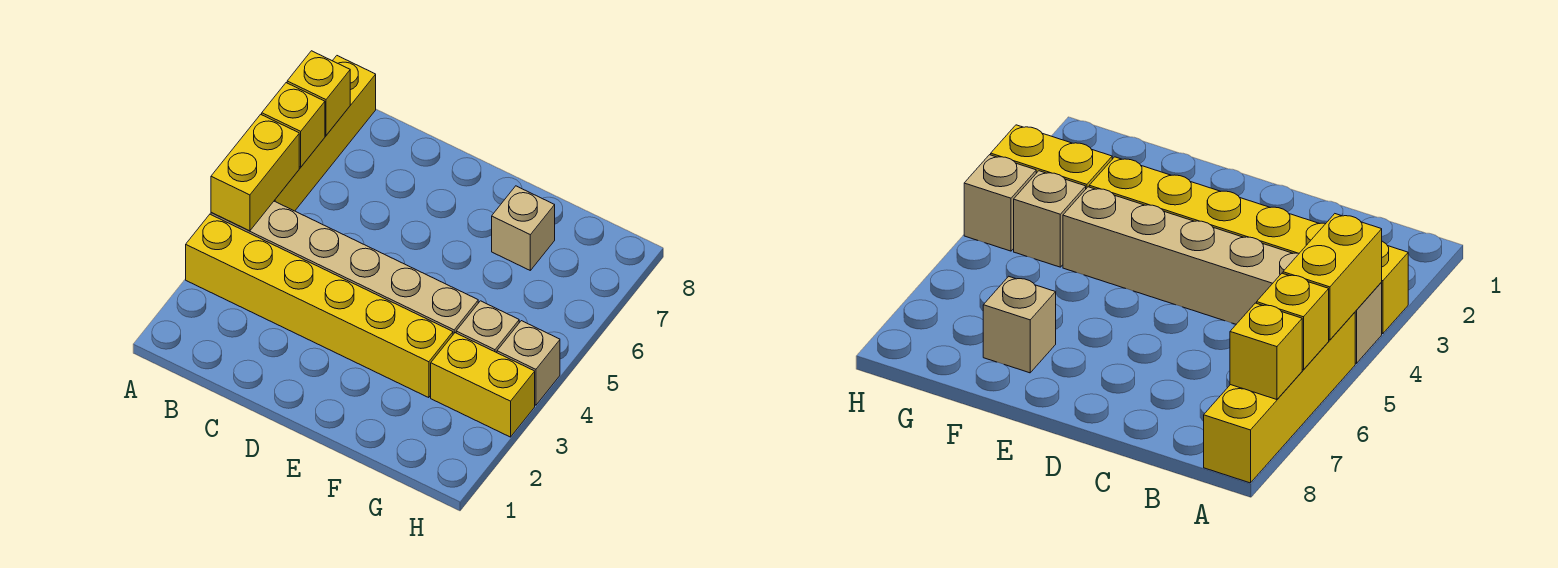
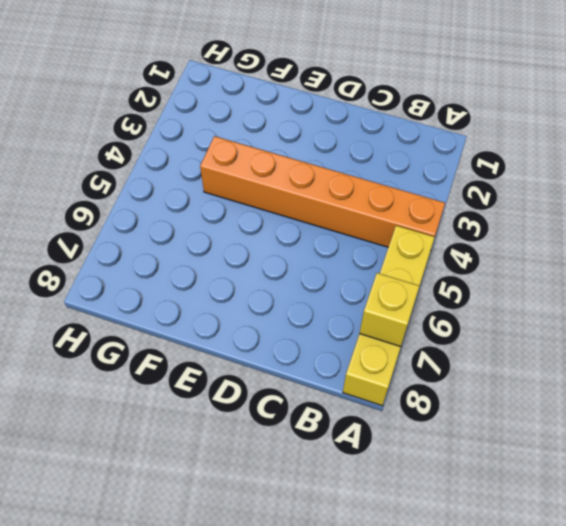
orange 1x6 brick [200,136,445,247] -> tan 1x6 brick [211,201,478,334]
none -> yellow 1x6 brick [186,214,453,398]
none -> tan 1x1 brick [492,186,555,270]

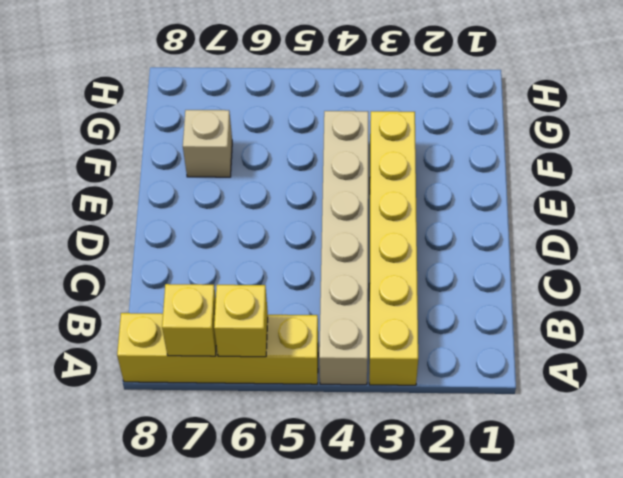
none -> yellow 1x2 brick [431,333,535,437]
none -> tan 1x1 brick [456,301,519,353]

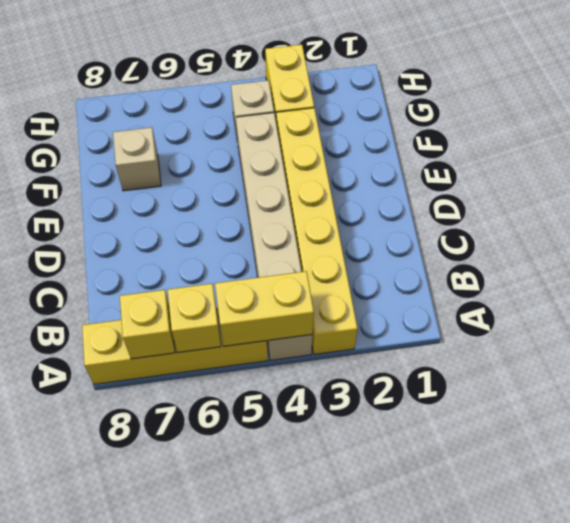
none -> tan 1x1 brick [497,321,560,405]

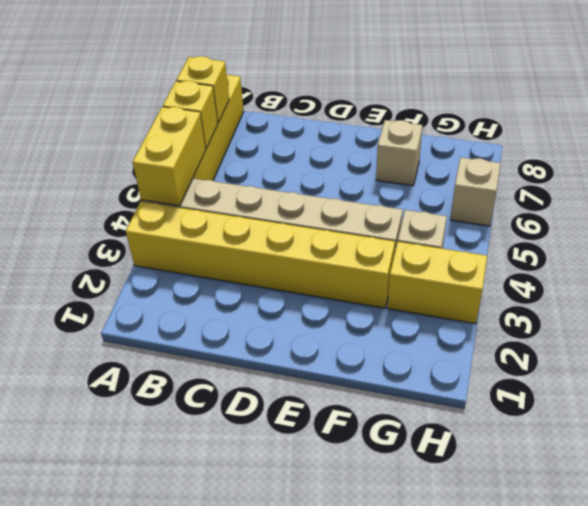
tan 1x1 brick [450,157,501,226] -> tan 1x1 brick moved to [497,321,560,405]

